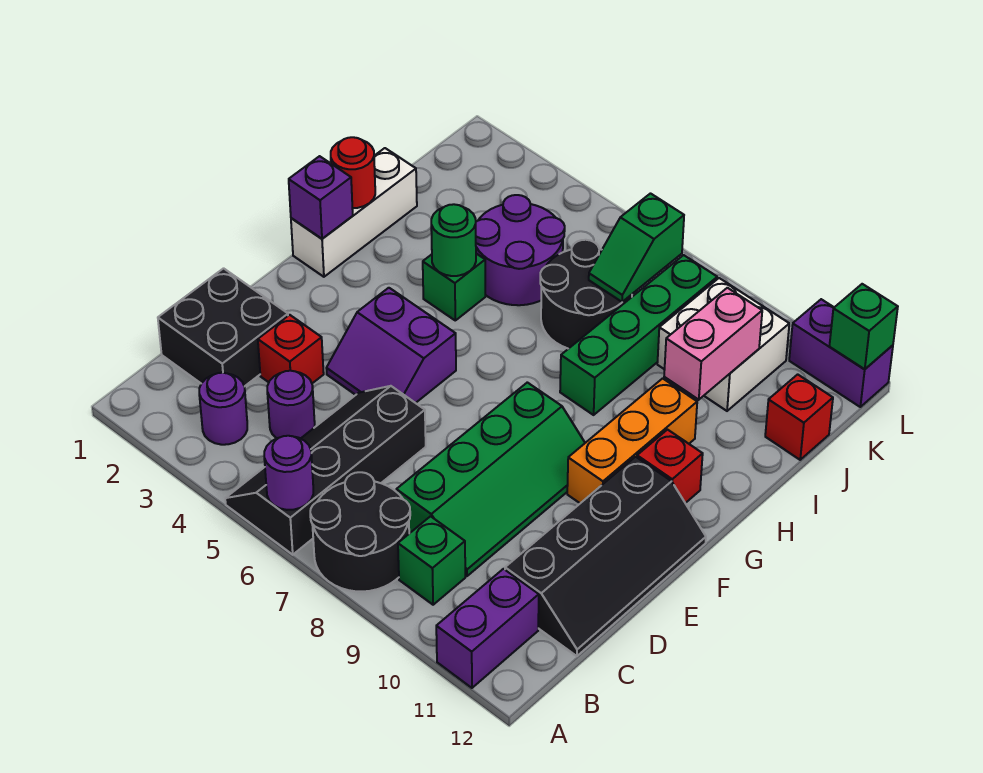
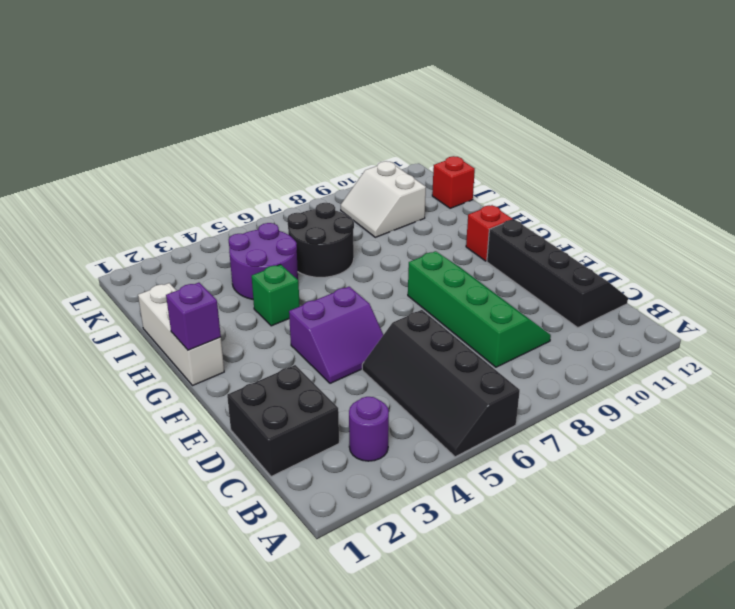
white 2x2 slope [341,161,426,237] -> white 2x2 brick [657,278,789,411]
none -> black 2x2 round brick [310,472,410,592]
none -> purple 1x2 brick [436,569,539,688]
none -> green 1x1 brick [398,516,465,605]

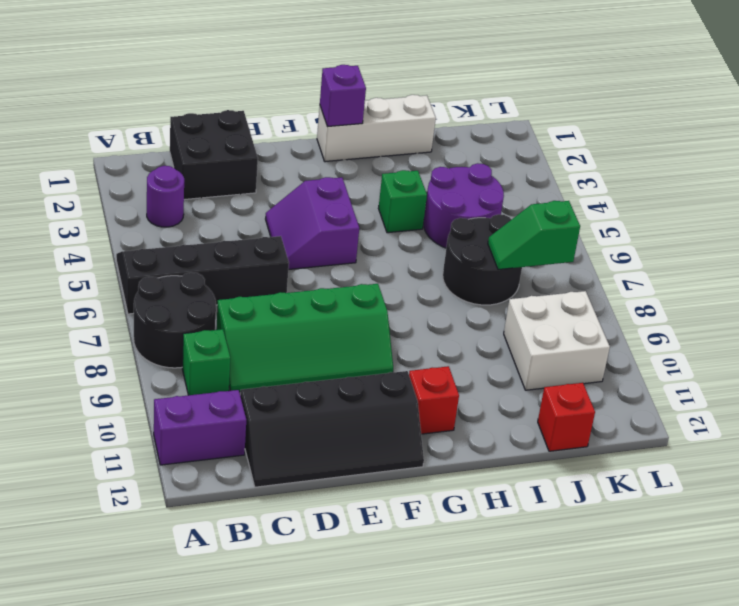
none -> purple 1x1 round brick [267,371,315,439]
none -> red 1x1 brick [258,315,324,383]
none -> orange 1x3 brick [567,378,697,503]

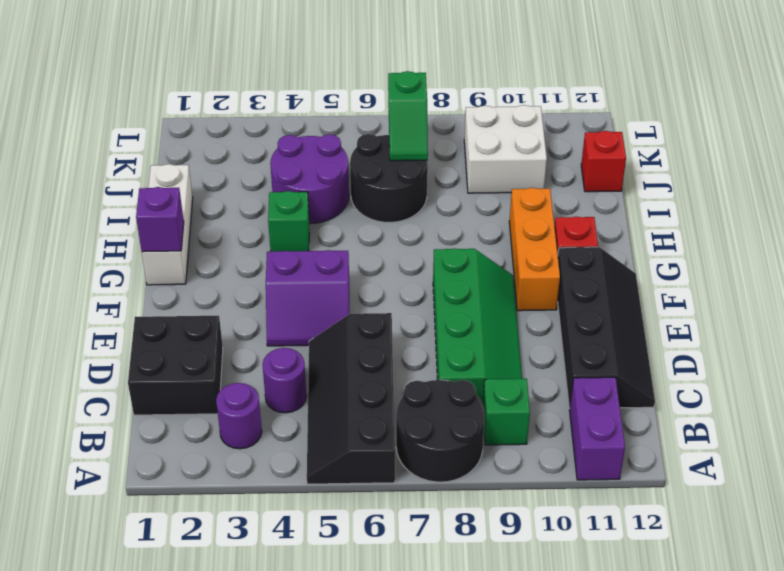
none -> red 1x1 brick [258,315,324,383]
none -> green 1x4 brick [560,255,717,415]
none -> purple 1x2 brick [789,299,893,407]

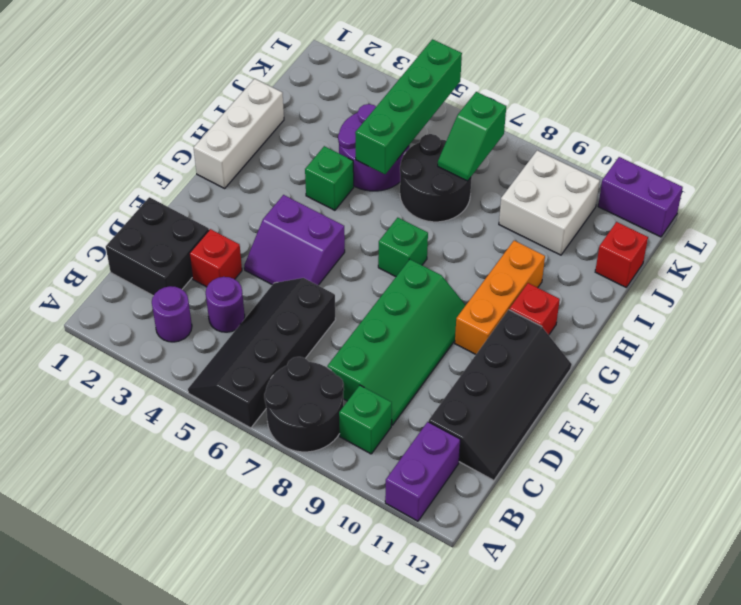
green 1x1 brick [378,218,428,277] -> green 1x1 brick moved to [829,284,898,369]
green 1x4 brick [355,39,462,174] -> green 1x4 brick moved to [560,255,717,415]
none -> purple 1x1 round brick [264,436,313,510]
none -> purple 1x1 brick [289,156,353,239]
none -> red 1x1 round brick [331,137,375,208]

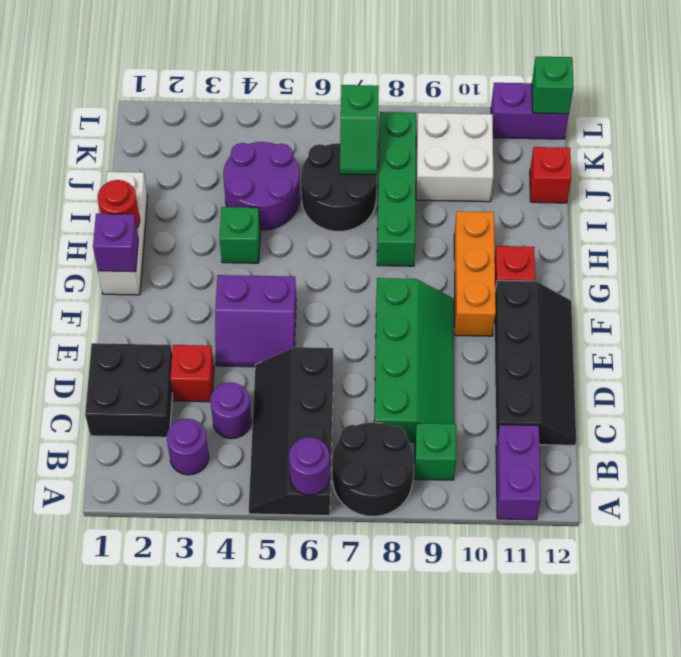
none -> green 1x1 round brick [431,204,476,276]
none -> pink 1x2 brick [664,288,762,400]

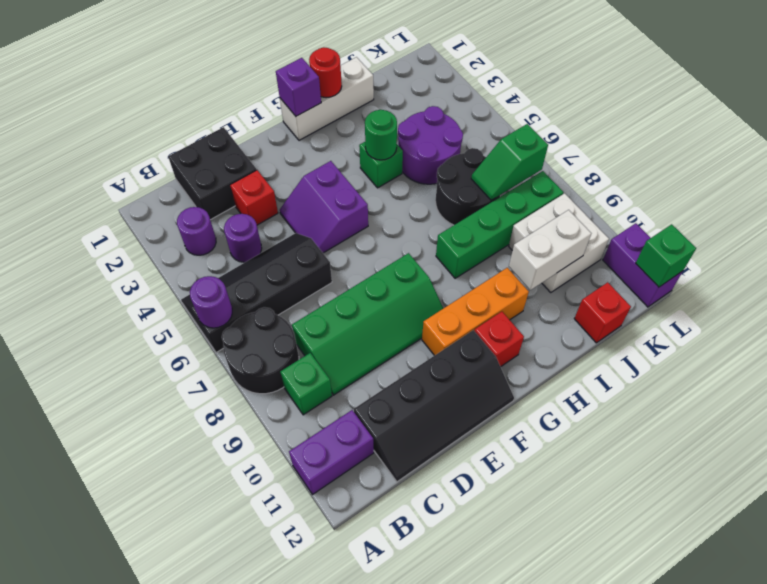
white 1x2 brick [509,210,591,290] -> pink 1x2 brick [664,288,762,400]

